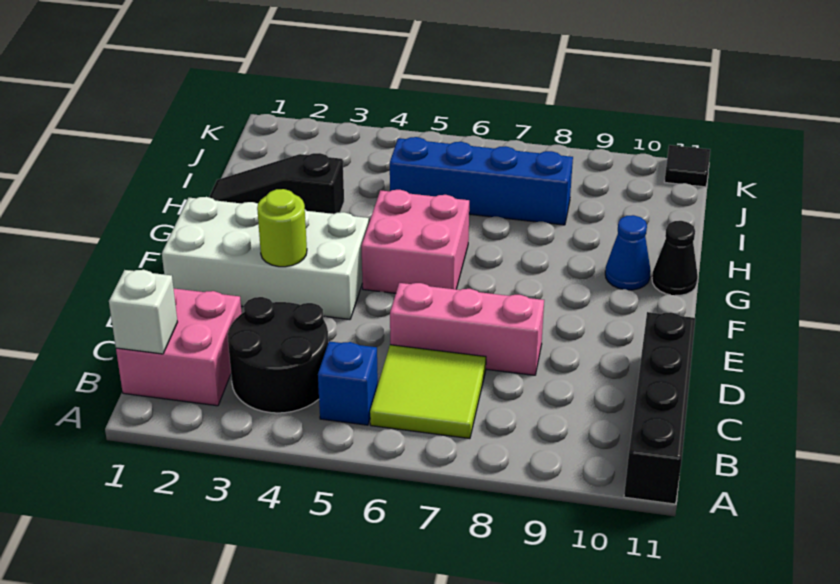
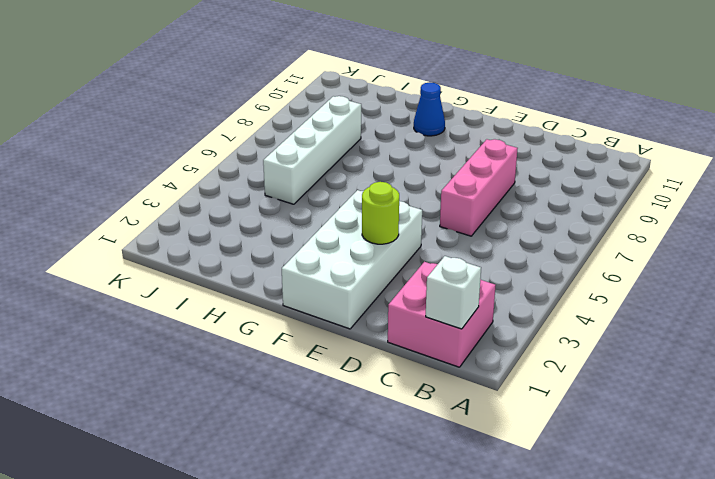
white 1x4 brick [263,96,361,204] -> blue 1x4 brick [390,137,573,225]
none -> black 1x4 brick [624,312,695,504]
none -> black 2x2 round brick [228,297,328,413]
none -> blue 1x1 brick [318,341,378,425]

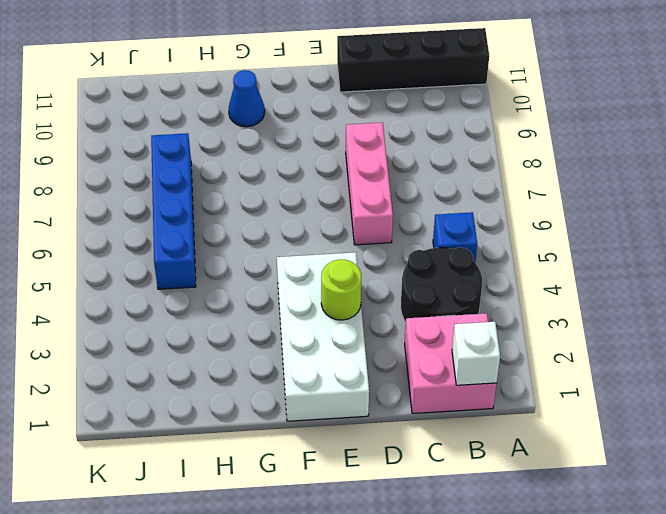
none -> lime 2x2 tile [370,345,486,439]
none -> pink 2x2 brick [361,190,469,293]
none -> black 1x1 cone [652,221,698,296]

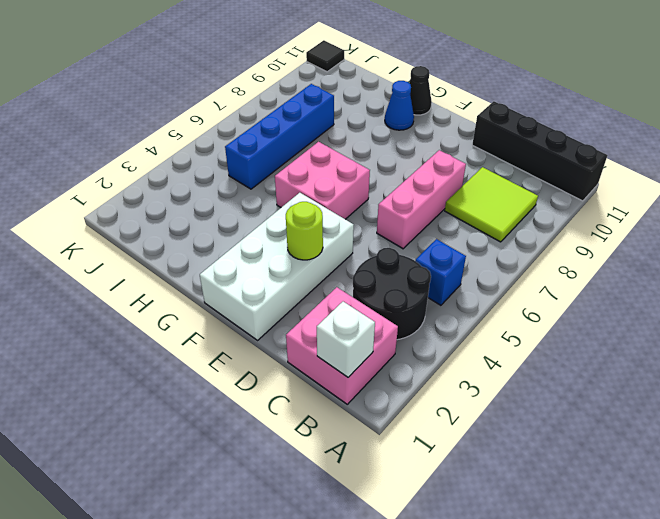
lime 2x2 tile [445,167,538,242] -> lime 2x2 tile moved to [370,345,486,439]
none -> black 1x3 slope [209,153,344,214]

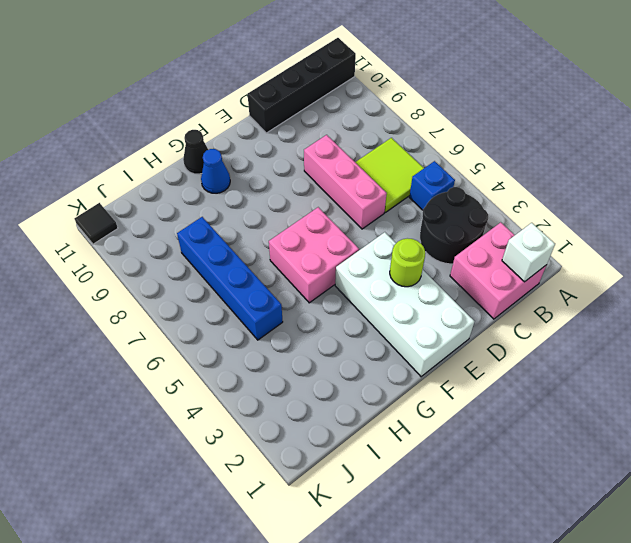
none -> black 1x3 slope [209,153,344,214]

